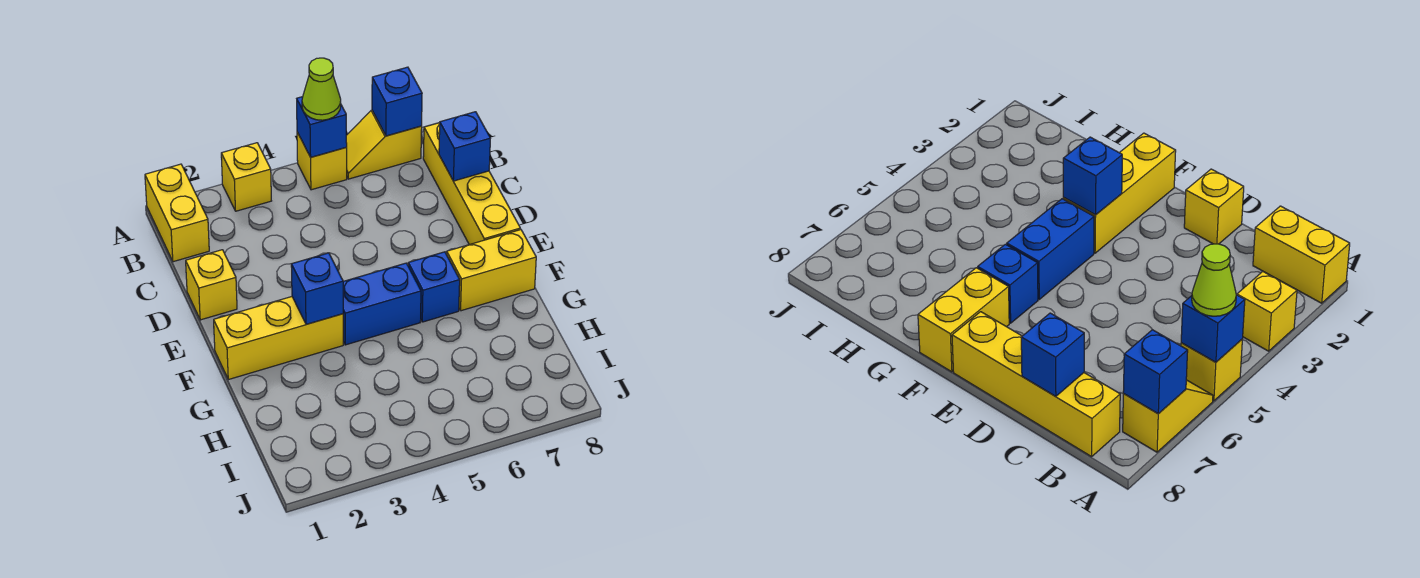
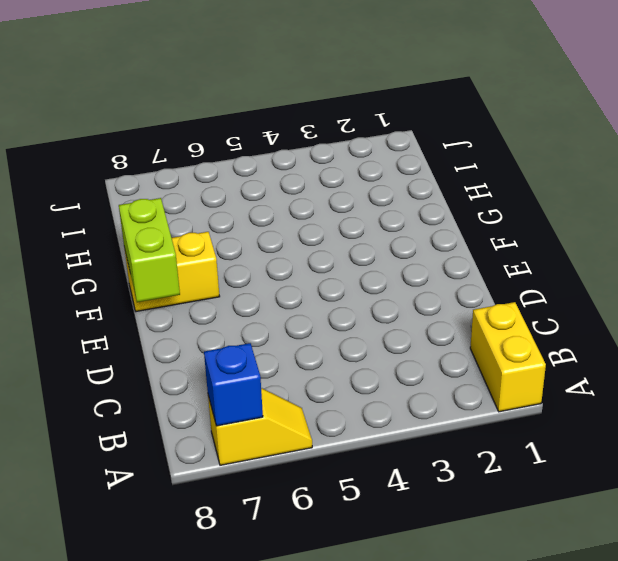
lime 1x2 brick [119,198,180,302] -> none
none -> yellow 1x1 brick [221,143,271,211]
none -> yellow 1x1 brick [297,132,347,190]
none -> yellow 1x4 brick [423,123,520,245]

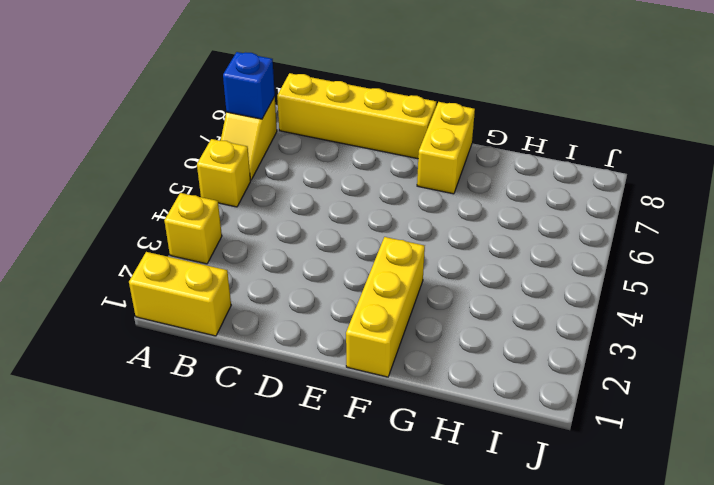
none -> yellow 1x1 brick [186,250,237,320]
none -> blue 1x2 brick [343,263,421,345]
none -> blue 1x1 brick [408,252,460,322]

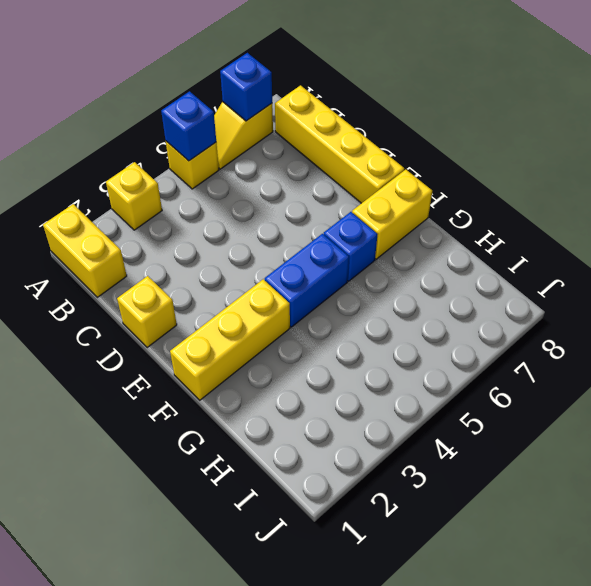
none -> blue 1x1 brick [439,112,490,181]
none -> blue 1x1 brick [291,253,343,324]
none -> lime 1x1 cone [302,58,341,120]

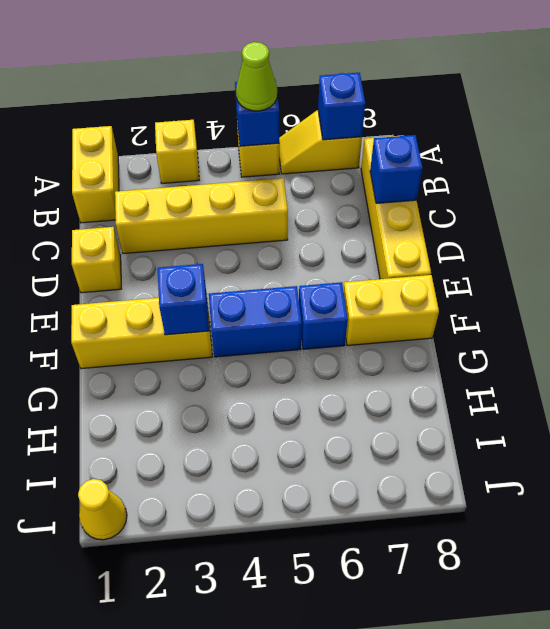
yellow 1x4 brick [115,178,288,254] -> none
yellow 1x1 cone [78,479,127,540] -> none

